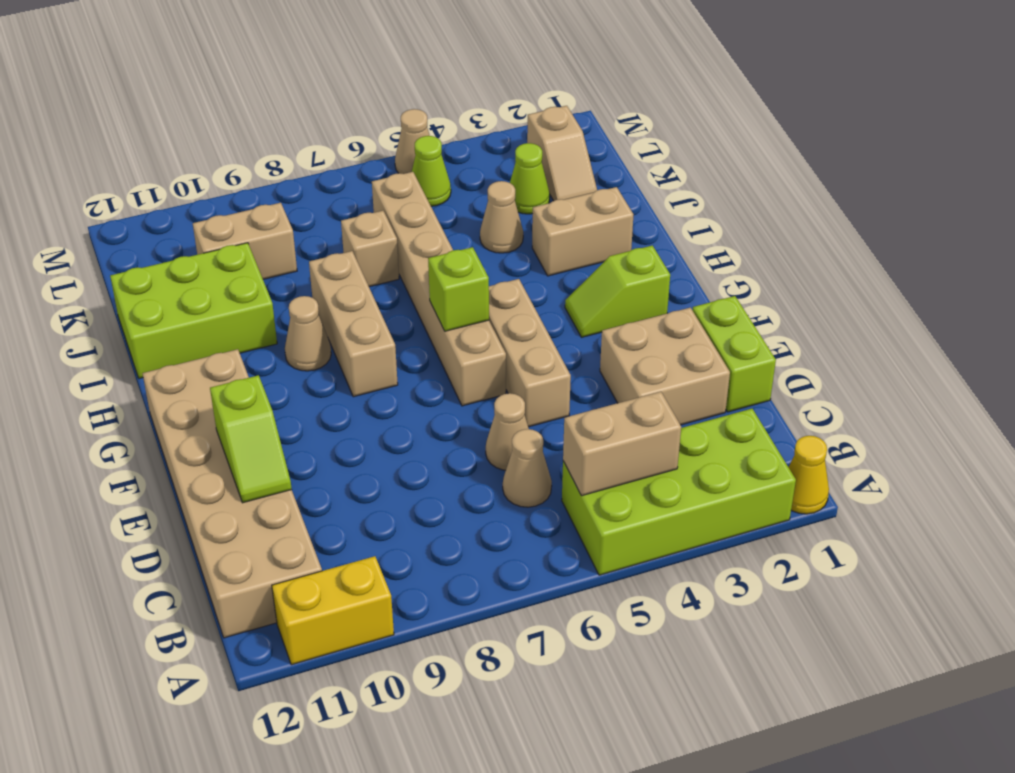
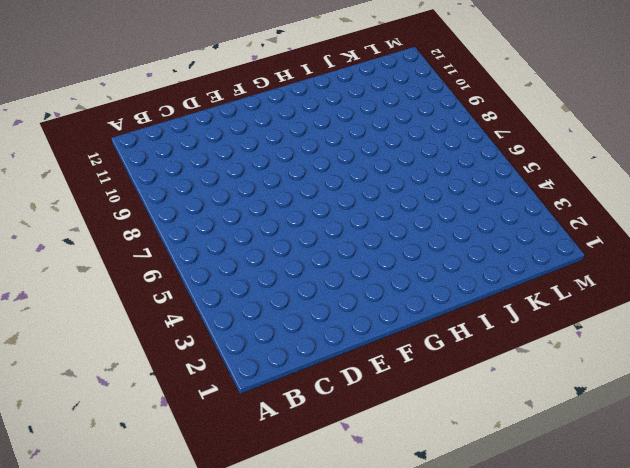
none -> yellow 1x1 cone [789,436,829,514]
none -> lime 2x4 brick [562,409,796,575]
none -> yellow 1x2 brick [272,556,394,665]

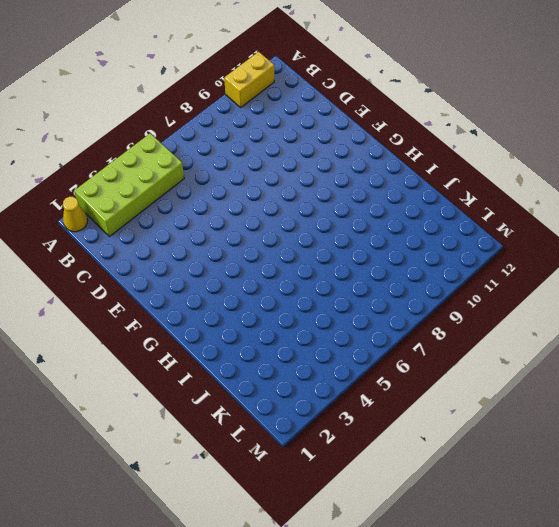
none -> tan 2x6 brick [142,349,322,638]
none -> tan 1x1 cone [503,429,552,507]
none -> lime 1x2 brick [692,296,776,412]

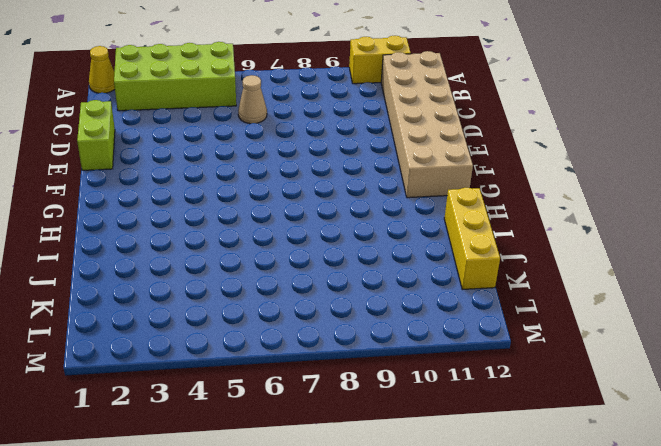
yellow 1x3 brick [444,188,500,290] -> lime 2x3 brick [110,243,277,378]
none -> tan 2x2 brick [600,308,730,425]
none -> tan 1x1 cone [486,393,529,470]
none -> tan 1x3 brick [489,279,571,427]

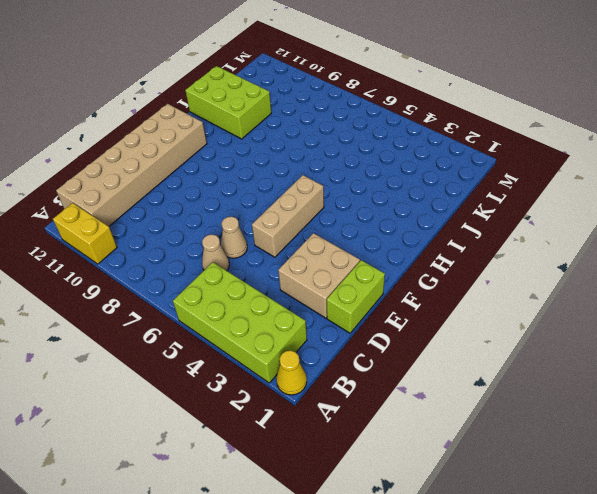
none -> tan 1x6 brick [372,172,506,406]
none -> lime 1x2 slope [565,245,670,337]
none -> tan 1x3 brick [309,251,398,397]

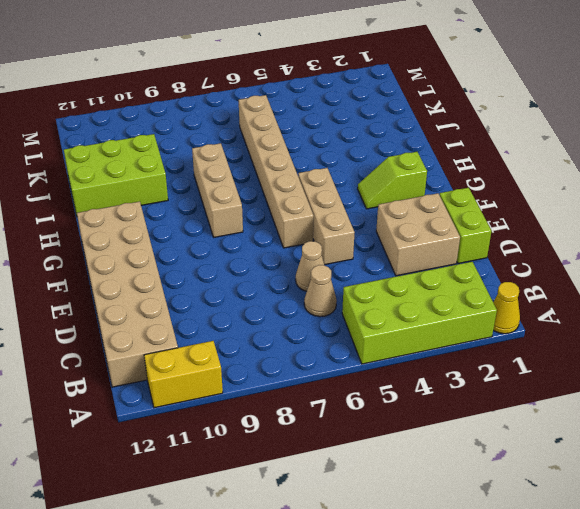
none -> tan 1x1 cone [285,296,331,371]
none -> tan 1x2 brick [532,187,634,276]
none -> tan 1x1 cone [480,181,523,253]

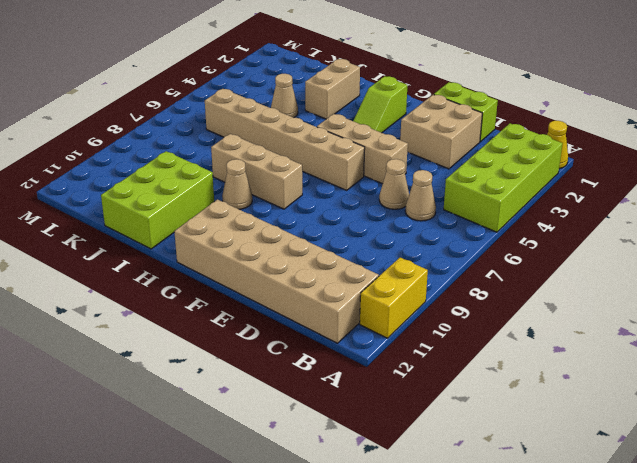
none -> tan 1x1 brick [341,211,399,287]
none -> tan 1x2 slope [527,106,597,201]
none -> lime 1x1 cone [510,143,550,214]

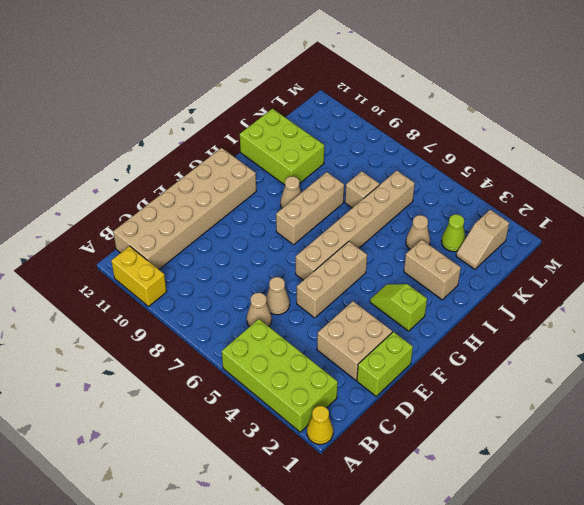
none -> tan 1x2 brick [193,203,297,279]
none -> lime 1x1 cone [412,136,451,206]
none -> tan 1x1 cone [395,109,430,174]

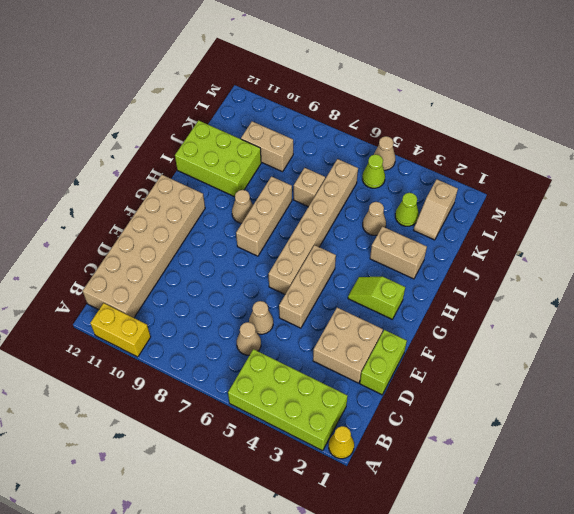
none -> tan 1x2 brick [563,392,681,496]
none -> lime 1x2 slope [210,375,292,503]
none -> lime 1x1 brick [428,247,489,331]

